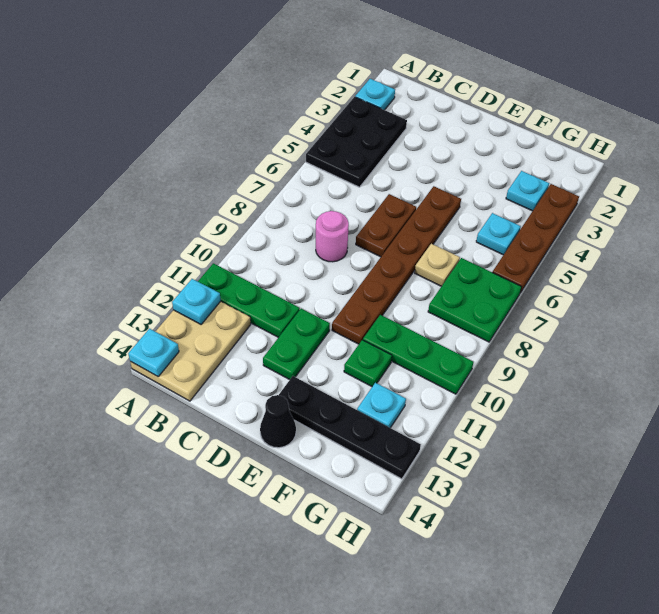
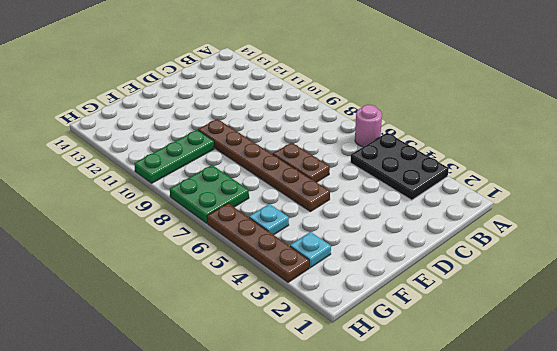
pink 1x1 round brick [355,105,382,147] -> pink 1x1 round brick moved to [316,211,349,262]
none -> cyan 1x1 plate [355,79,395,110]
none -> green 1x3 plate [198,263,300,337]
none -> tan 2x3 plate [130,301,251,401]

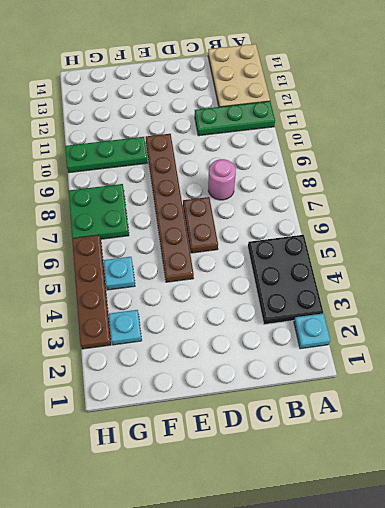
none -> green 1x2 plate [263,309,330,380]
none -> black 1x4 plate [279,376,421,479]
none -> black 1x1 cone [260,395,296,448]

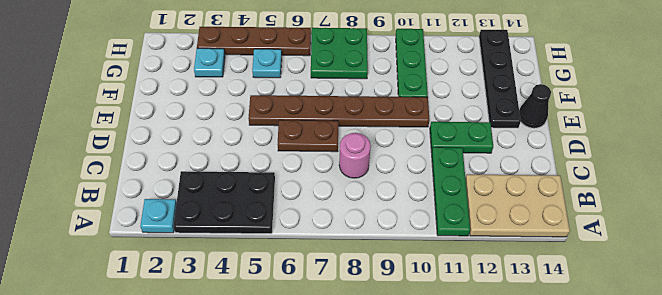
none -> tan 1x1 plate [415,244,460,286]
none -> green 1x1 plate [344,340,392,386]
none -> cyan 1x1 plate [357,383,406,428]

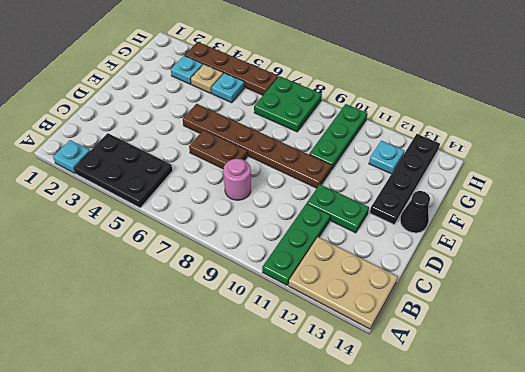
tan 1x1 plate [191,64,223,93] -> tan 1x1 plate moved to [415,244,460,286]
none -> green 1x1 plate [344,340,392,386]
none -> cyan 1x1 plate [172,279,221,324]
none -> cyan 1x1 plate [128,329,179,376]

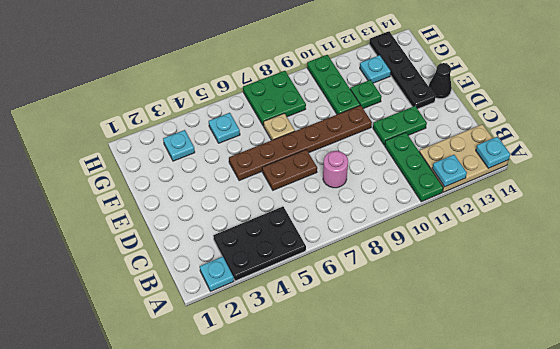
none -> brown 1x4 plate [493,184,579,293]

